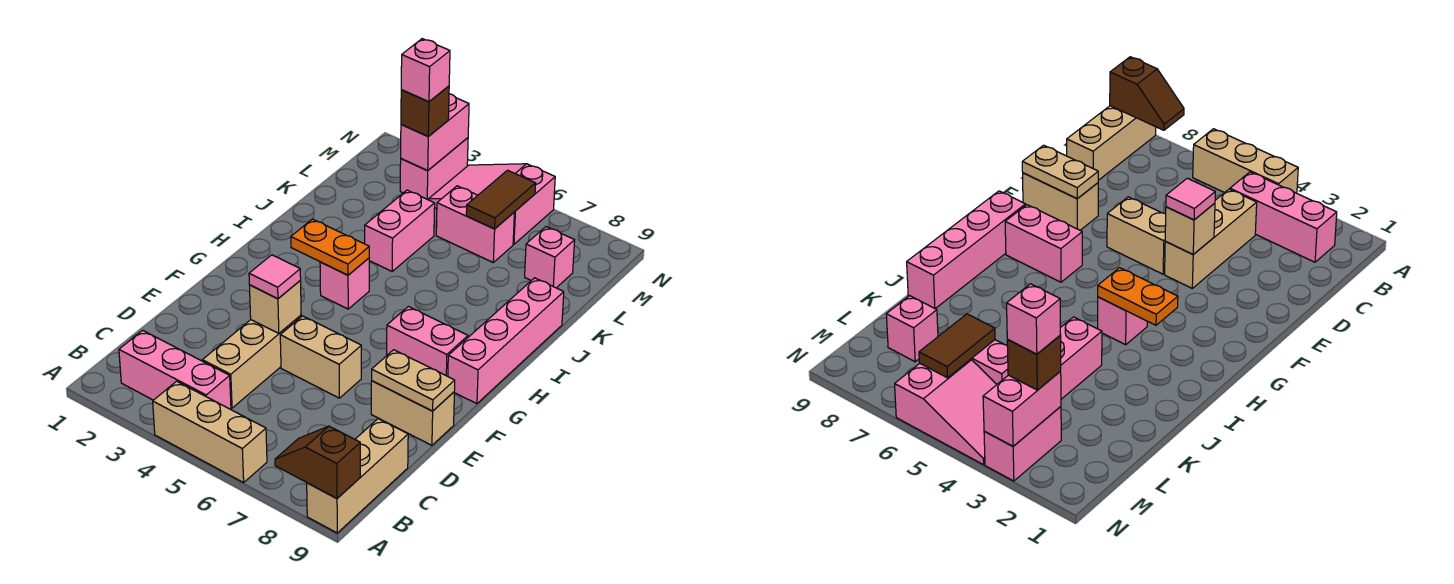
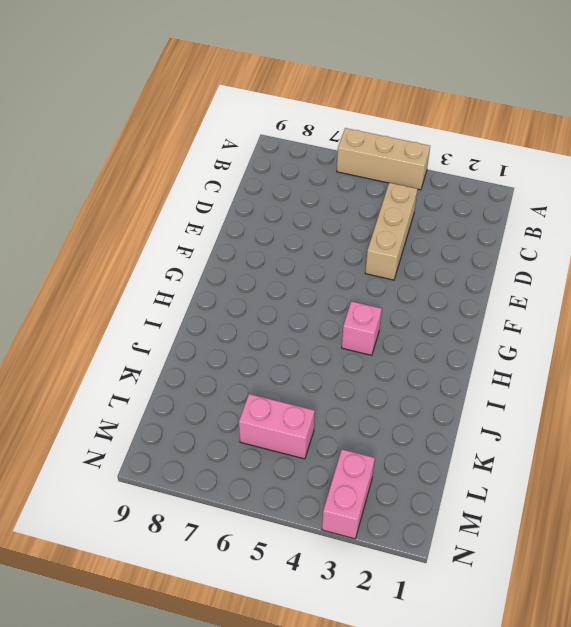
none -> tan 1x3 brick [307,419,408,533]
none -> pink 1x3 brick [119,330,231,409]
none -> tan 1x2 brick [280,316,361,398]

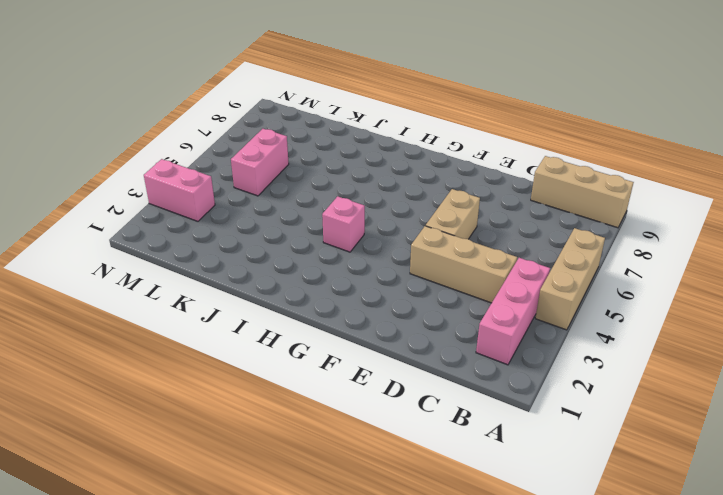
none -> tan 1x2 brick [371,381,454,445]
none -> pink 1x2 brick [387,307,468,376]
none -> pink 1x4 brick [448,278,564,404]

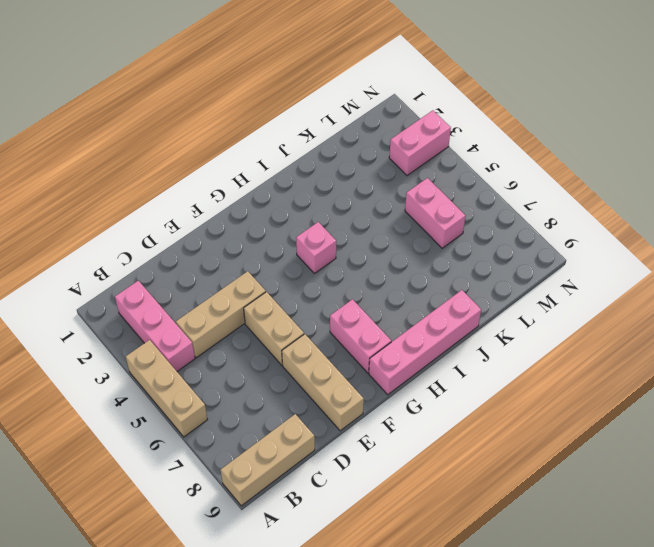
tan 1x3 brick [282,334,364,431] -> tan 1x2 brick [371,381,454,445]
none -> pink 1x2 brick [365,190,435,271]
none -> pink 1x1 brick [525,227,575,288]
none -> pink 2x3 slope [429,164,555,244]

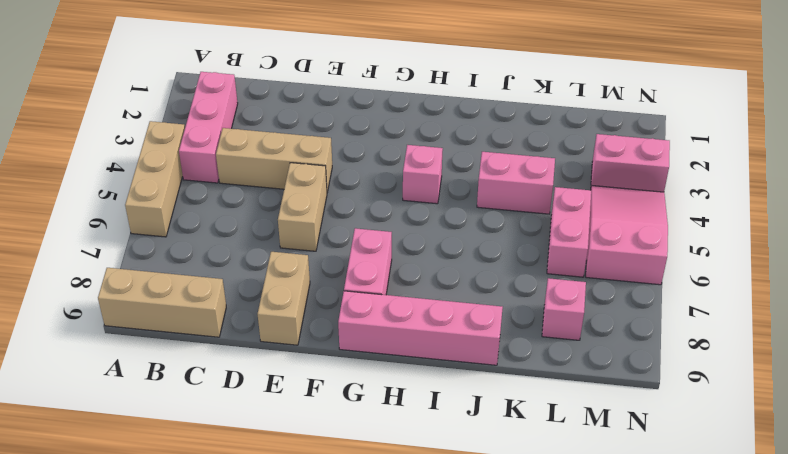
none -> brown 1x2 slope [275,426,360,498]
none -> tan 1x1 brick [249,281,301,333]
none -> tan 1x2 plate [372,350,455,411]

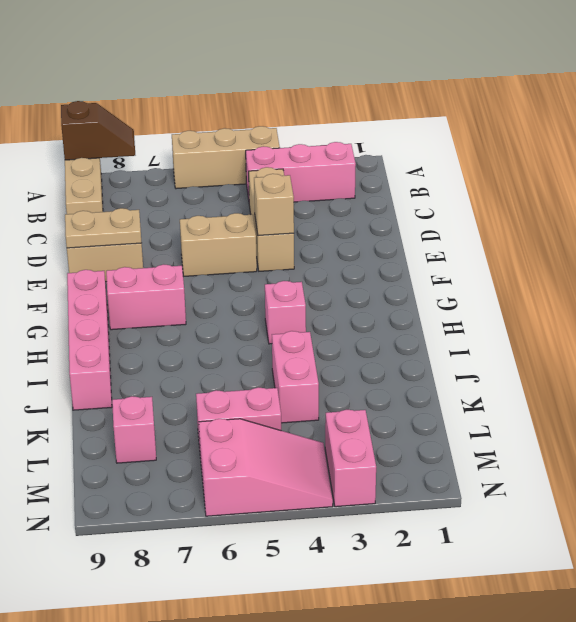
none -> orange 1x2 plate [291,219,369,275]
none -> brown 1x2 tile [466,170,536,229]
none -> pink 1x2 brick [401,94,469,171]

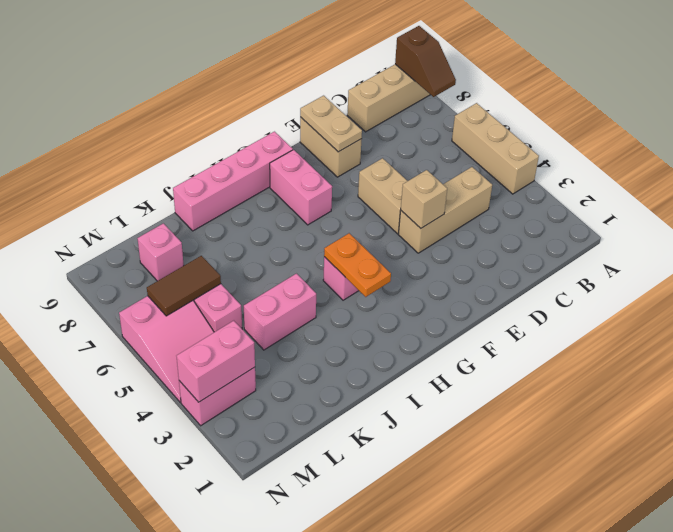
none -> pink 1x3 brick [119,330,231,409]
none -> pink 1x1 tile [249,255,301,299]
none -> brown 1x1 brick [401,86,449,136]

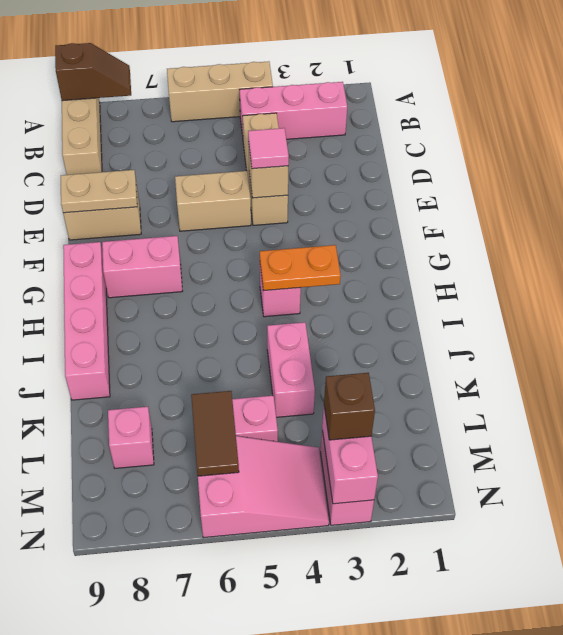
none -> pink 1x1 brick [401,39,450,102]

